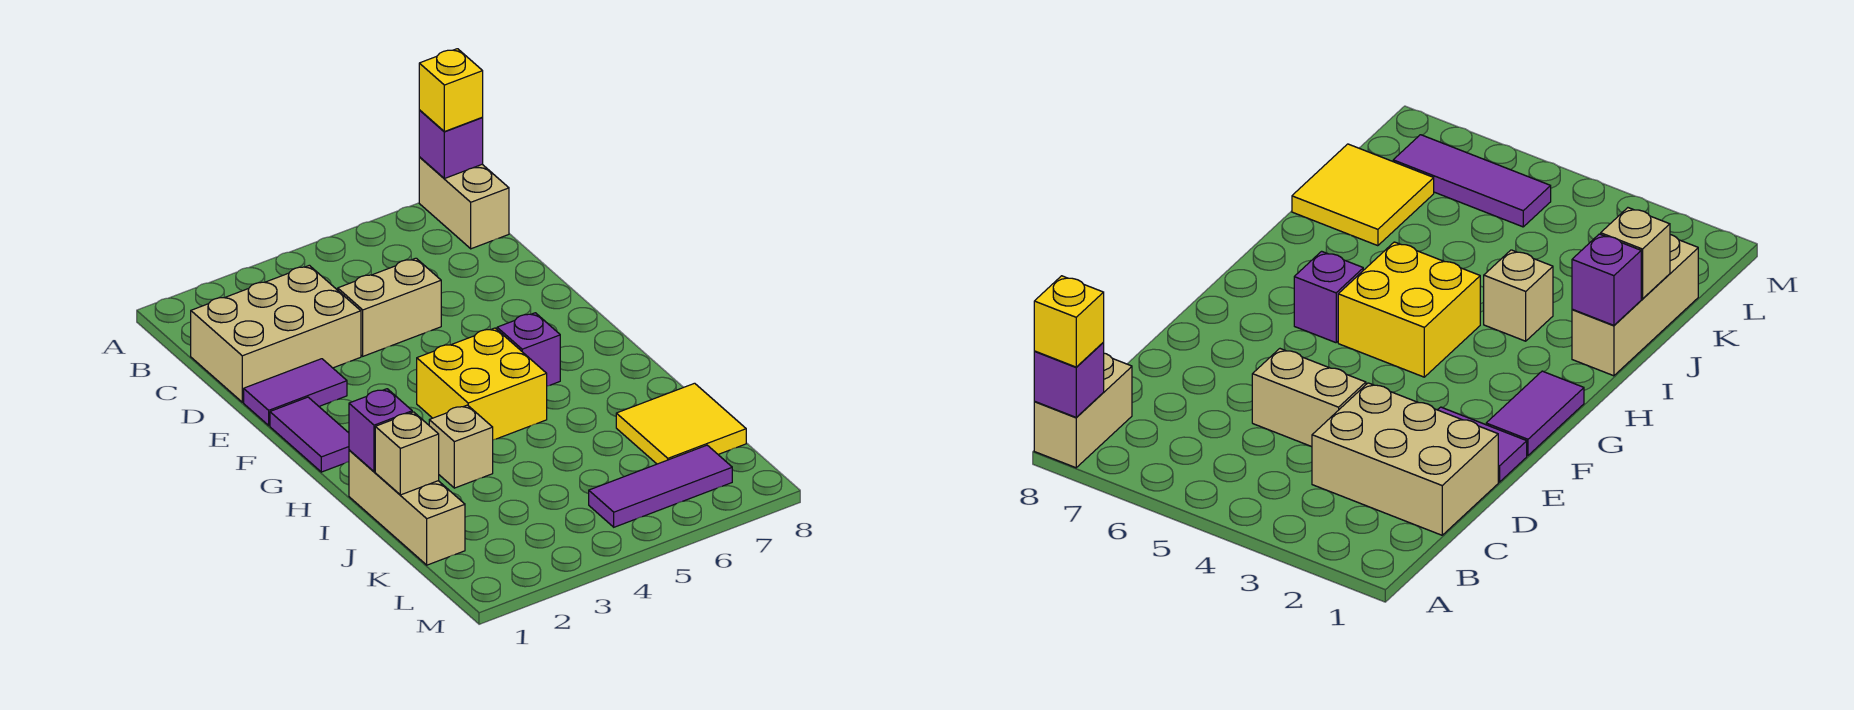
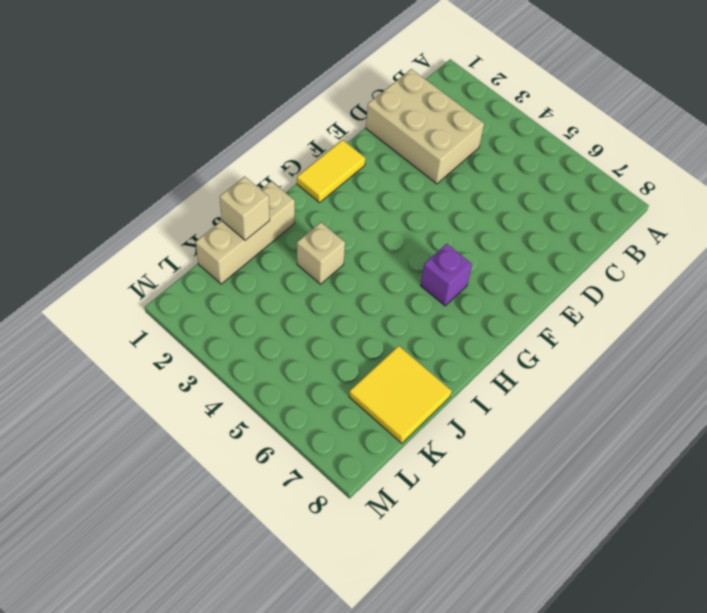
yellow 1x2 tile [297,140,365,203] -> purple 1x2 tile [270,397,349,472]
none -> tan 1x2 brick [419,157,509,249]
none -> tan 1x2 brick [338,258,441,356]
none -> purple 1x2 tile [244,359,347,425]

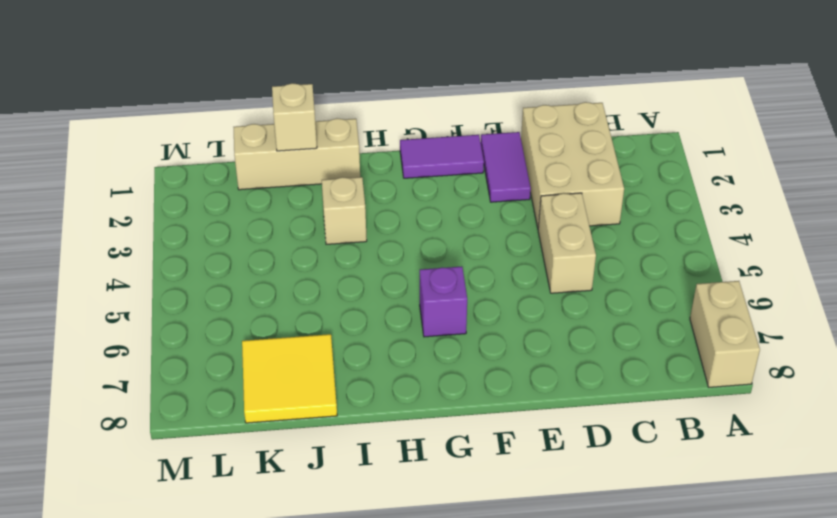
tan 1x2 brick [690,281,760,387] -> tan 1x2 brick turned to [419,157,509,249]
none -> yellow 2x2 brick [417,328,547,440]
none -> purple 1x3 tile [589,445,732,527]
none -> purple 1x1 brick [419,110,483,179]

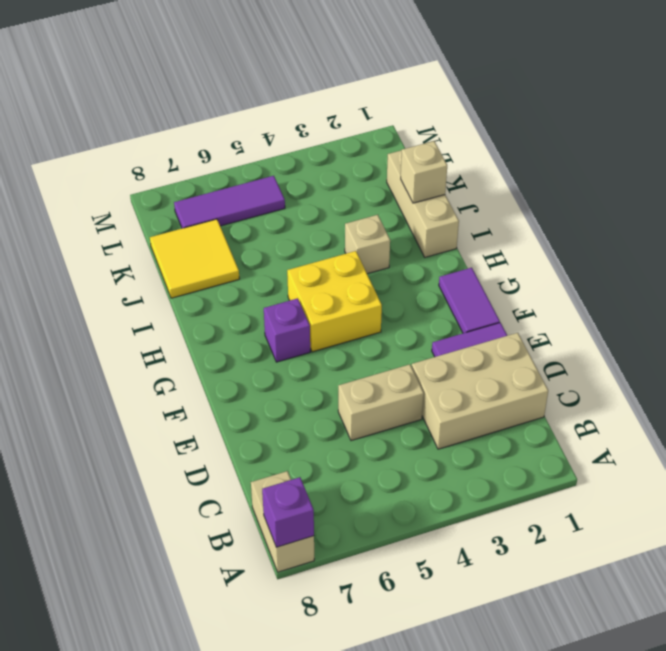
none -> purple 1x1 brick [349,389,412,472]
none -> yellow 1x1 brick [419,49,483,132]

